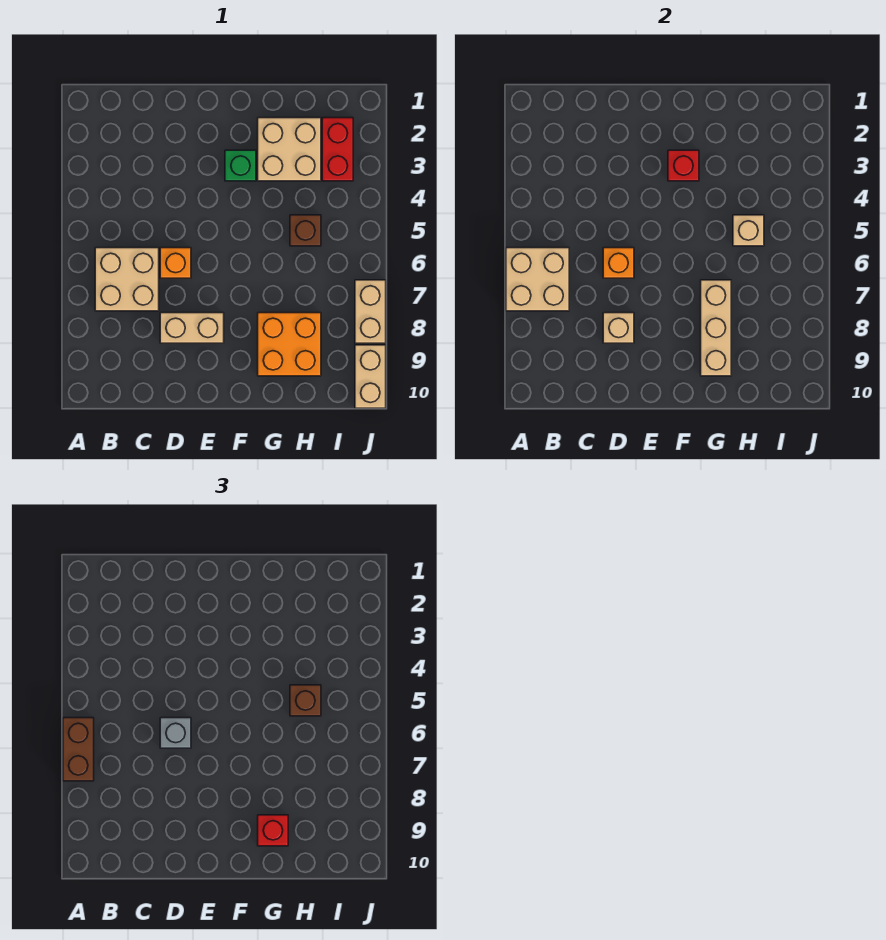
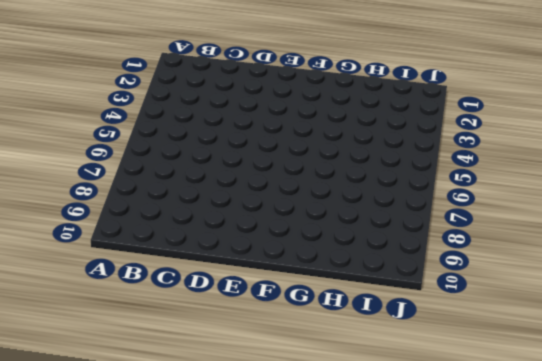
none -> tan 2x2 brick [95,248,159,311]
none -> orange 1x1 brick [160,248,191,278]
none -> tan 1x2 brick [160,313,224,343]

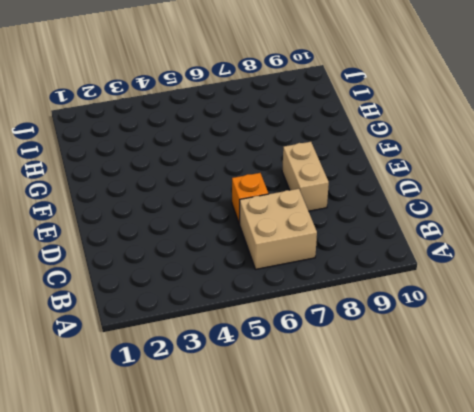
none -> green 1x1 brick [225,150,256,181]
none -> tan 2x2 brick [258,118,321,181]
none -> orange 2x2 brick [258,313,321,376]

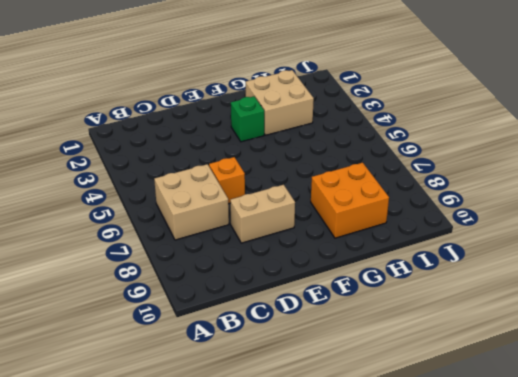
none -> brown 1x1 brick [290,215,321,246]
none -> red 1x2 brick [322,118,353,181]
none -> tan 1x2 brick [355,280,386,343]

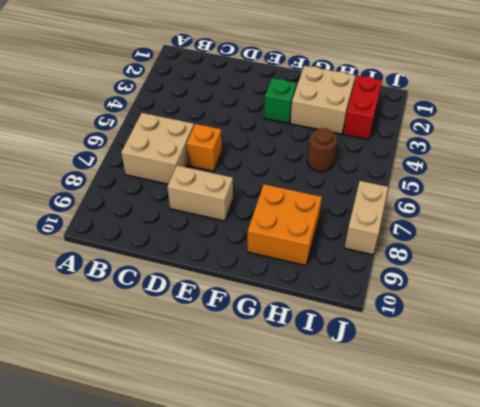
brown 1x1 round brick [307,128,337,172] -> brown 1x1 brick [290,215,321,246]
none -> tan 1x2 brick [355,345,386,408]
none -> tan 2x2 brick [506,248,569,311]
none -> orange 1x1 brick [603,248,634,278]

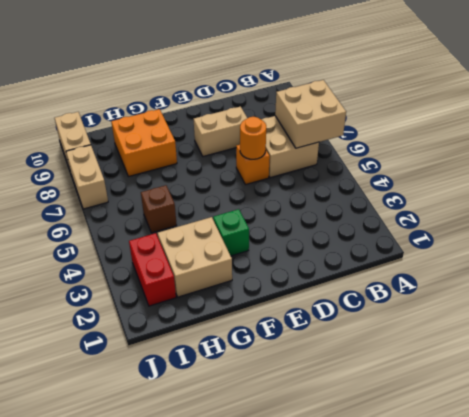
orange 1x1 round brick [240,117,266,159] -> orange 1x1 brick [603,248,634,278]
none -> tan 1x1 brick [603,313,634,343]
none -> red 1x1 brick [668,150,699,181]
none -> tan 1x3 brick [701,280,731,376]

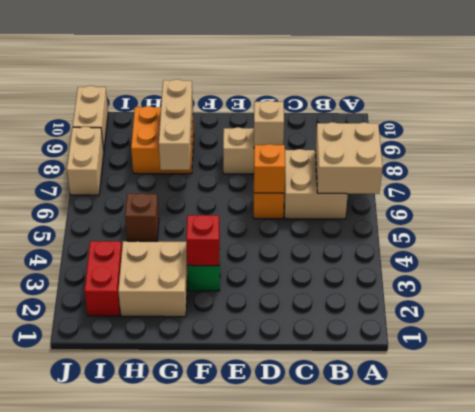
none -> tan 1x1 brick [733,215,764,246]
none -> brown 1x2 brick [63,718,94,781]
none -> grey 1x1 brick [160,718,191,748]

